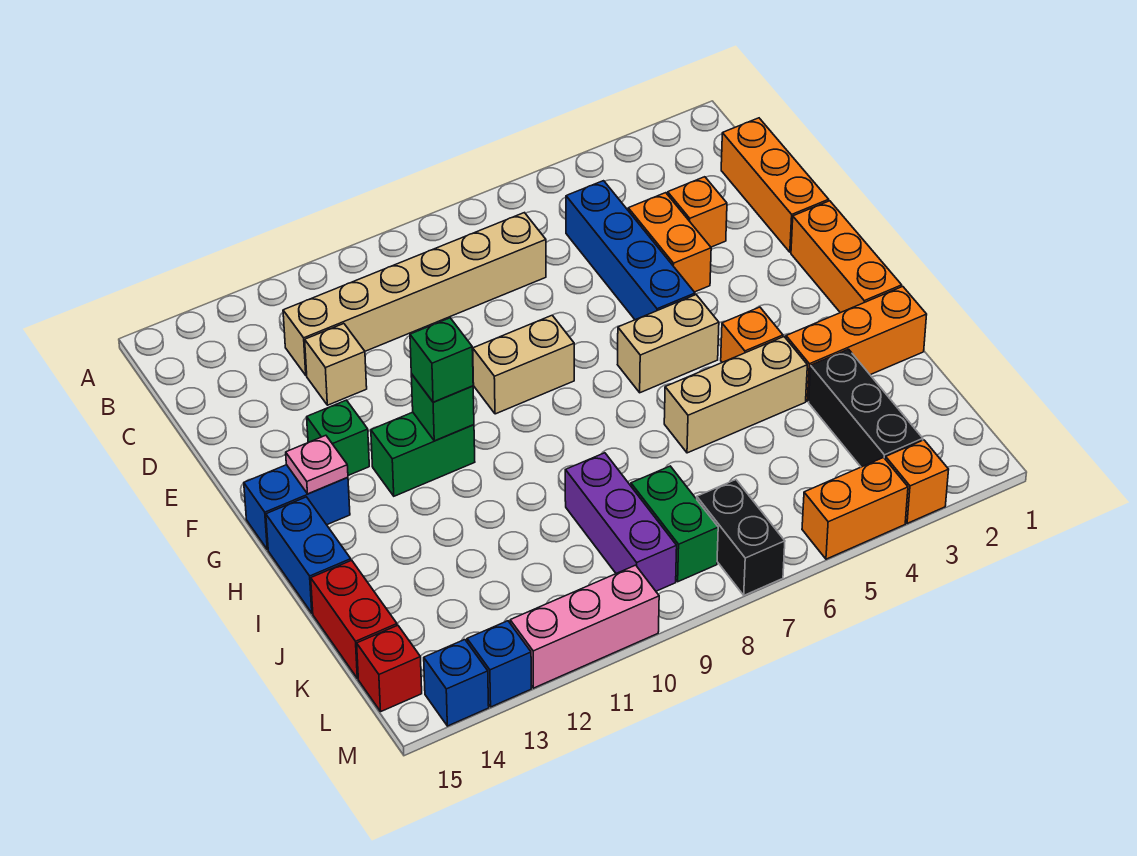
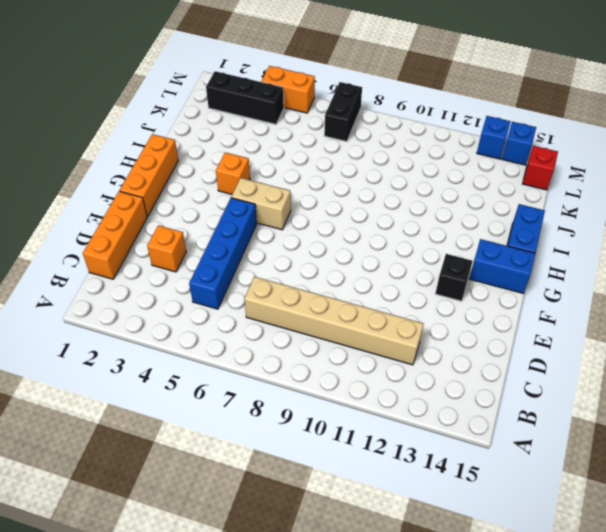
black 1x1 brick [435,254,473,301] -> green 1x1 brick [307,400,369,475]
black 1x3 brick [206,71,284,124] -> black 1x3 brick turned to [809,349,923,467]
none -> orange 1x2 brick [628,193,711,292]
none -> tan 1x1 brick [305,324,367,405]
none -> tan 1x2 brick [472,315,574,414]
none -> green 1x2 brick [371,412,475,496]

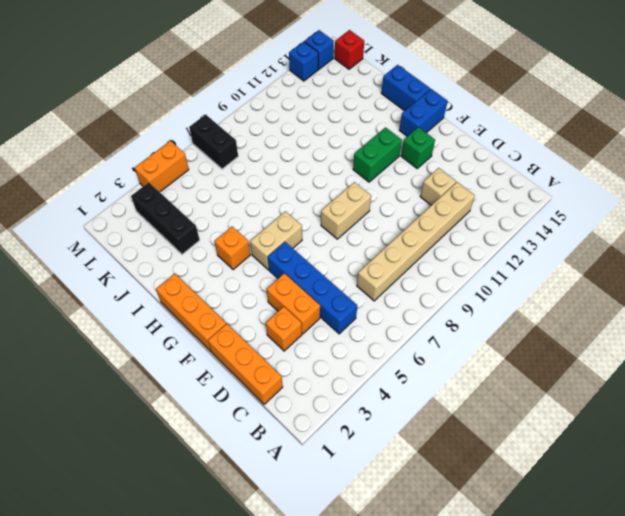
none -> orange 1x3 brick [786,287,927,401]
none -> tan 1x3 brick [664,337,807,453]
none -> purple 1x3 brick [565,453,677,591]
none -> red 1x2 brick [311,560,397,679]

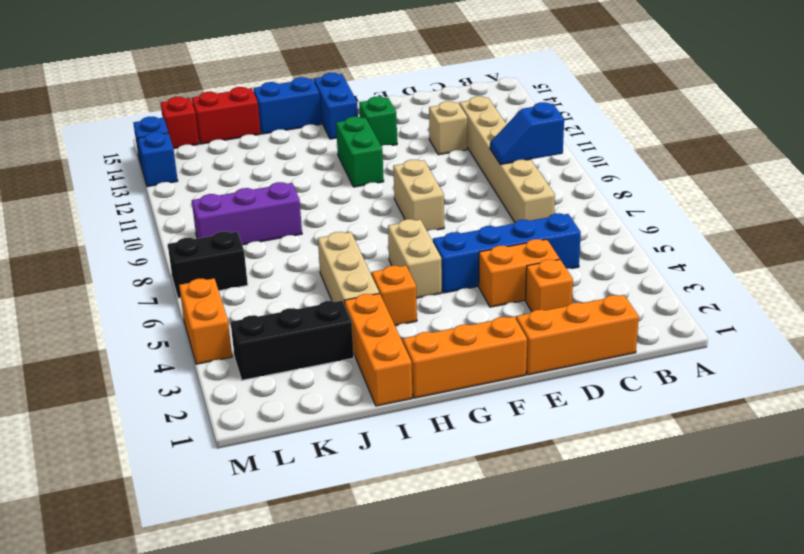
blue 1x2 slope [490,102,564,164] -> none
none -> green 1x2 brick [631,466,718,582]
none -> orange 1x1 brick [885,440,949,523]
none -> pink 1x3 brick [510,565,659,688]
none -> green 1x1 brick [411,374,474,441]

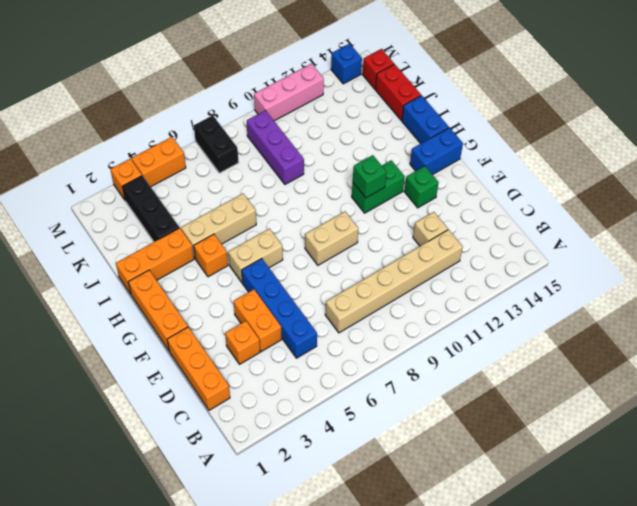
none -> green 1x2 brick [631,466,718,582]
none -> blue 1x1 brick [467,621,531,707]
none -> pink 1x1 plate [286,435,348,494]
none -> green 1x1 brick [410,318,473,402]

